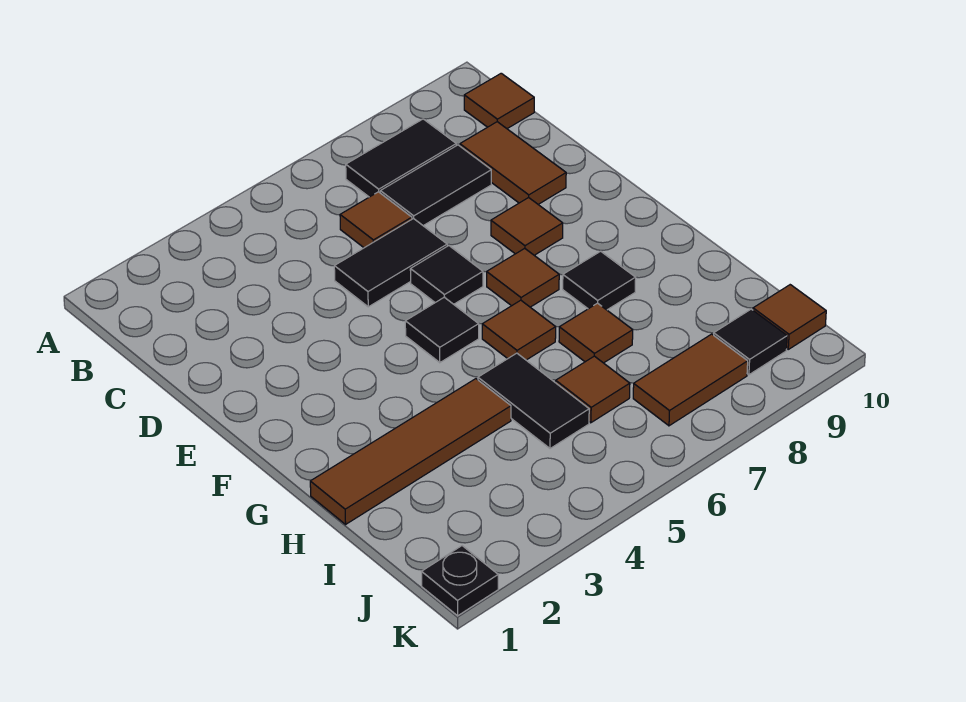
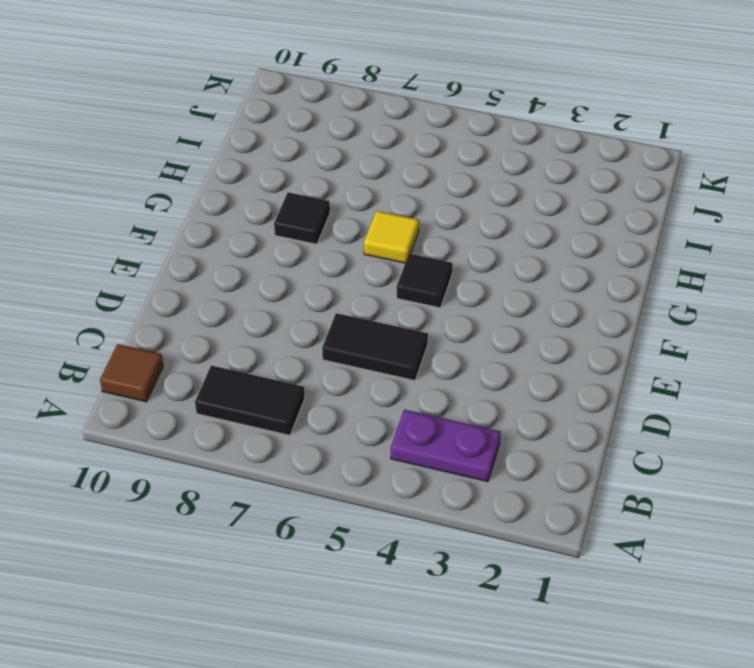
purple 1x2 plate [391,410,501,482] -> none
yellow 1x1 tile [364,211,419,263] -> brown 1x1 tile [482,300,556,360]
none -> brown 1x1 tile [340,192,412,248]
none -> black 1x2 tile [380,145,491,226]
none -> brown 1x2 tile [460,122,566,205]

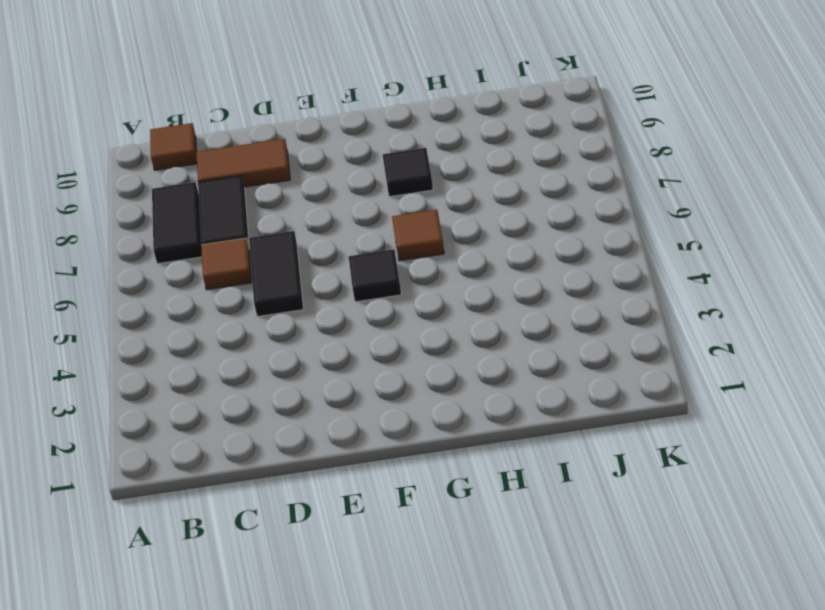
none -> black 1x1 tile [410,246,483,304]
none -> brown 1x1 tile [491,198,563,255]
none -> brown 1x1 tile [487,248,559,307]

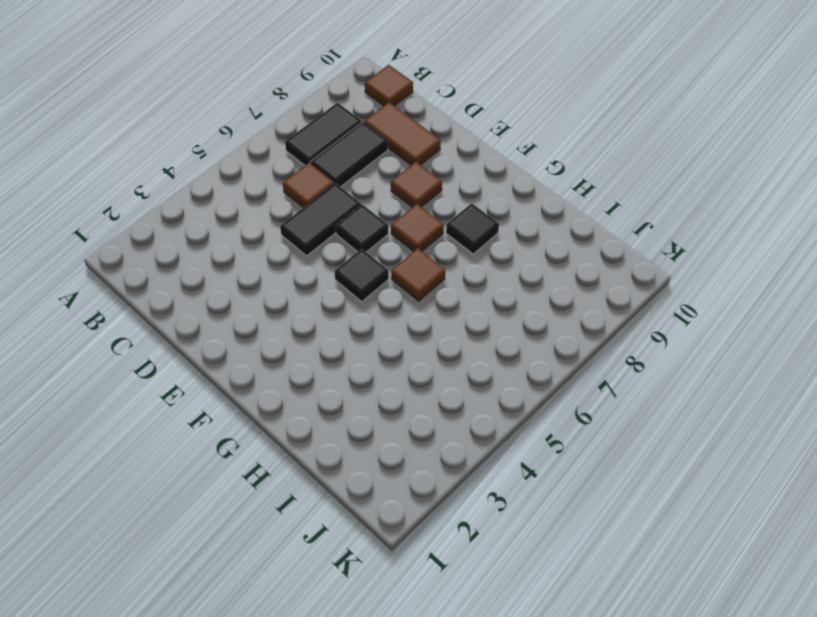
none -> brown 1x4 tile [310,379,511,524]
none -> black 1x2 tile [478,353,589,448]
none -> brown 1x1 tile [559,303,633,363]

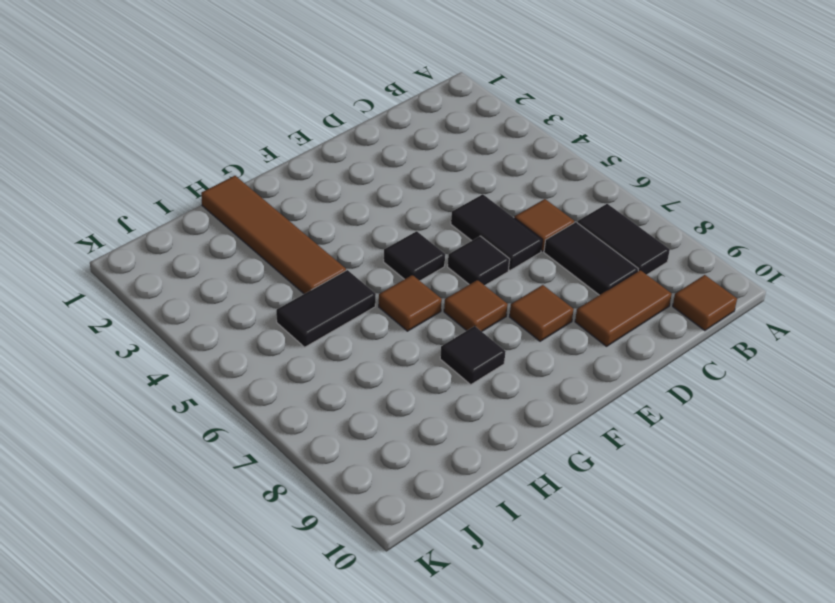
none -> brown 1x1 tile [559,303,633,363]
none -> brown 1x1 tile [556,356,630,423]
none -> brown 1x2 tile [633,334,748,426]

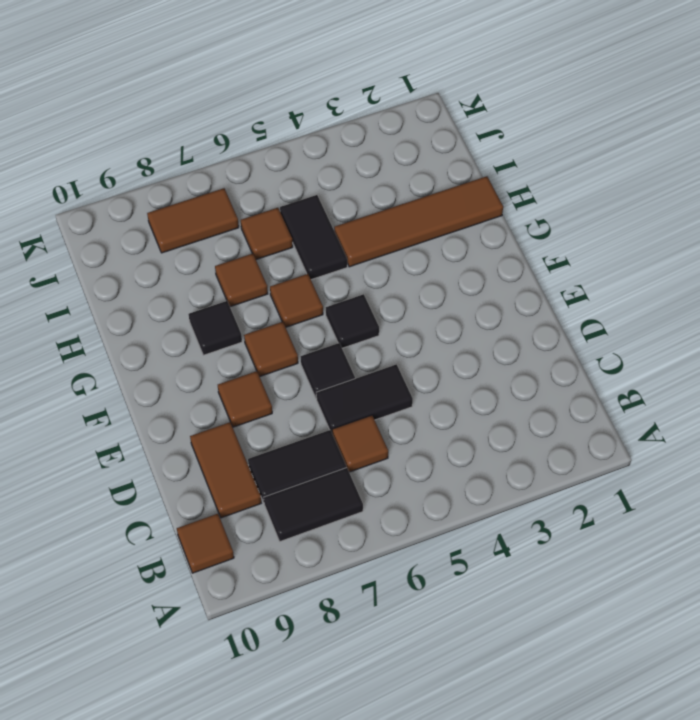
none -> black 1x1 tile [714,309,787,375]
none -> brown 1x1 tile [753,285,826,349]
none -> black 1x1 plate [422,546,498,616]

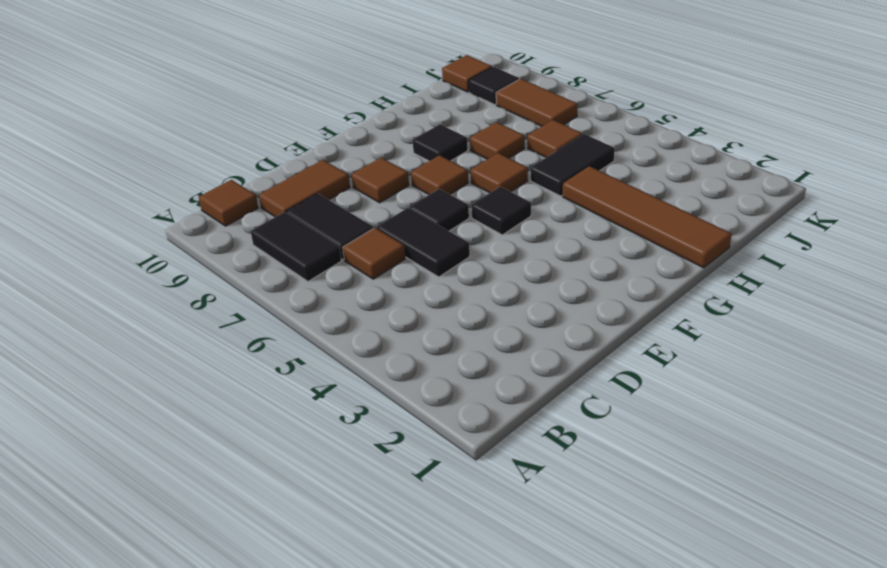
none -> black 1x1 plate [422,546,498,616]

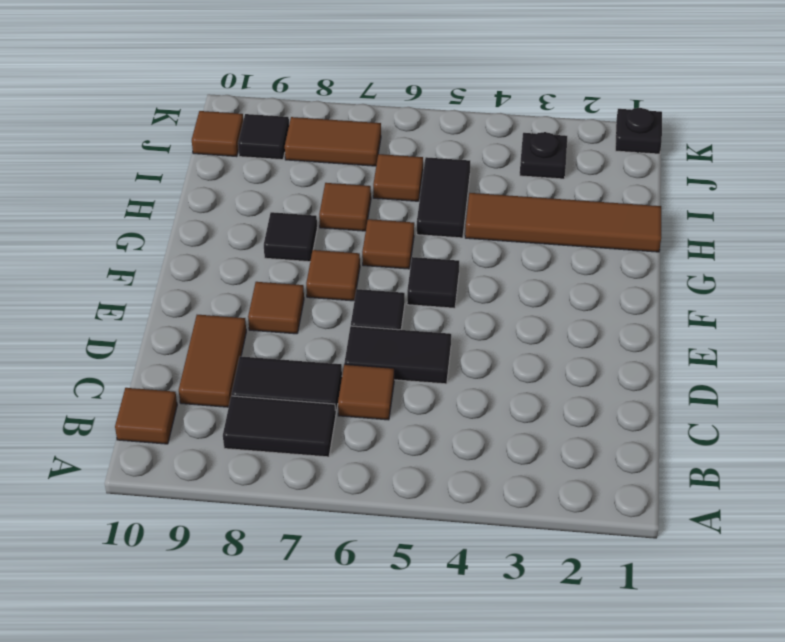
black 1x1 plate [520,132,567,179] -> none

